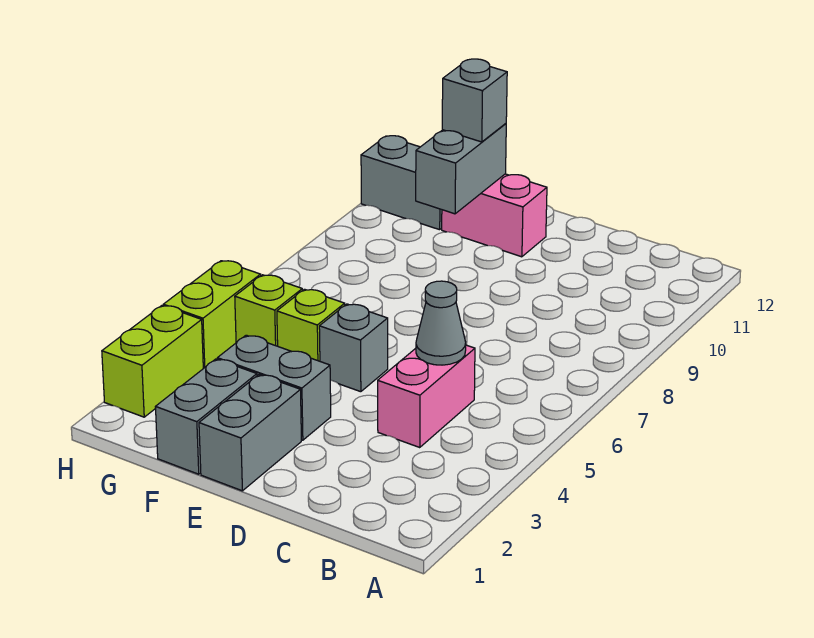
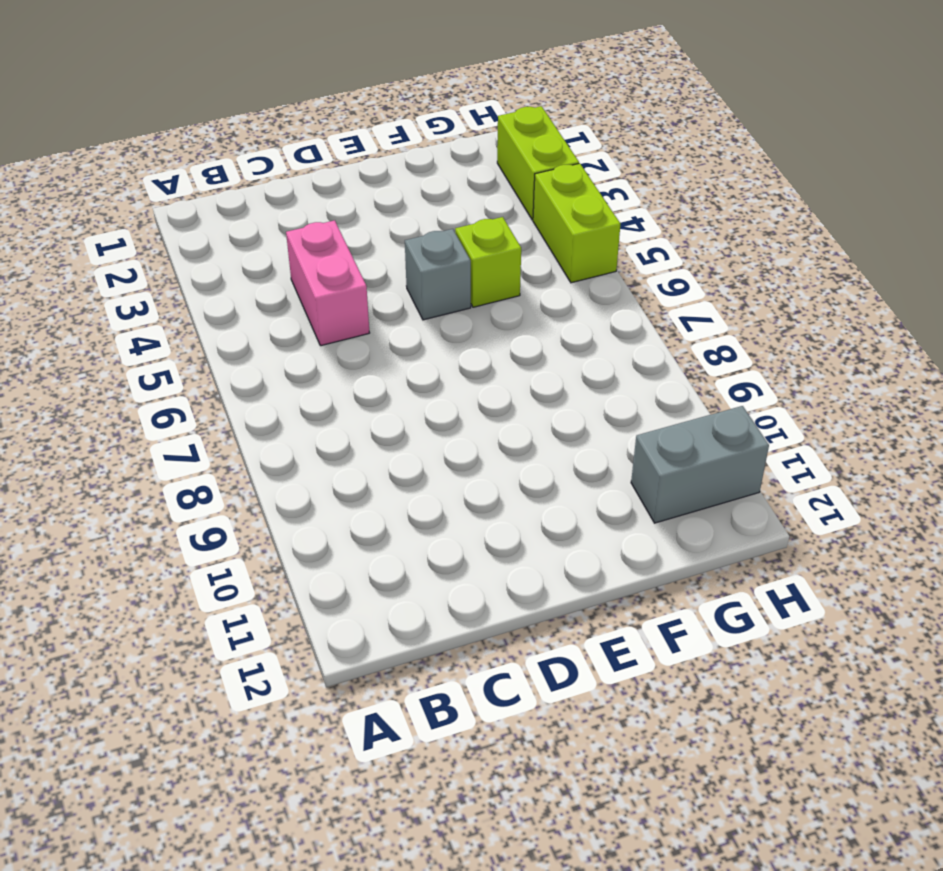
none -> grey 1x2 brick [199,375,301,491]
none -> grey 1x2 brick [217,335,331,440]
none -> pink 1x2 brick [442,174,547,257]

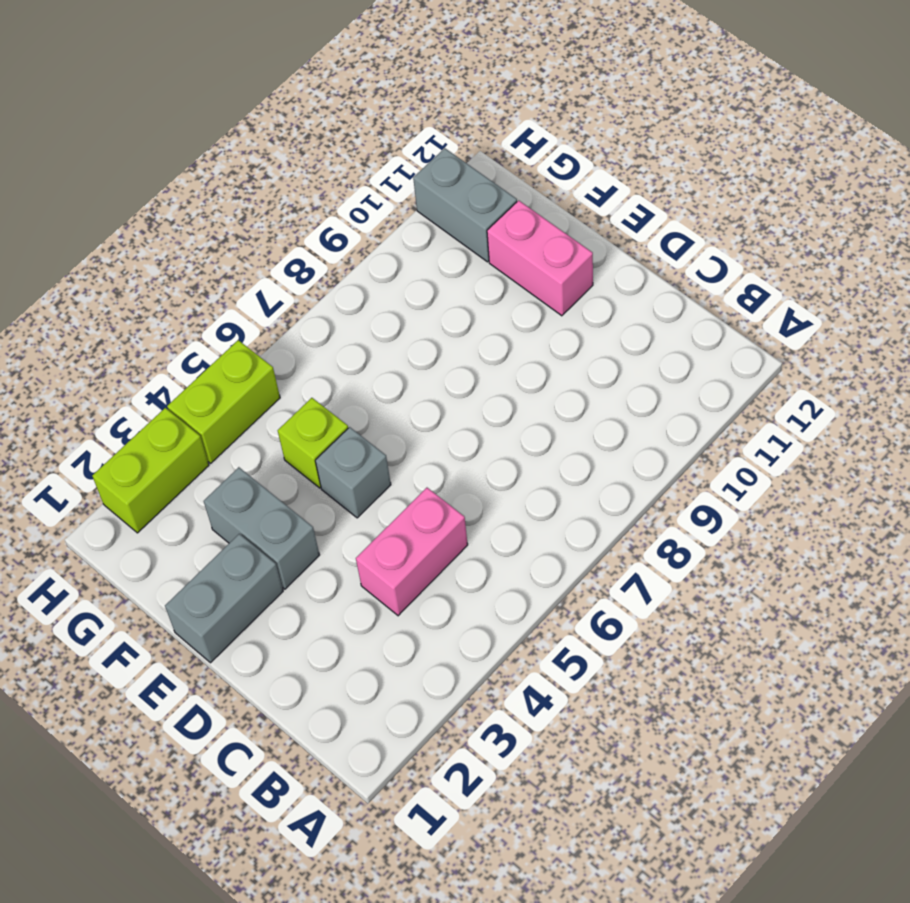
none -> grey 1x2 brick [156,359,257,474]
none -> lime 1x1 brick [235,275,302,346]
none -> grey 1x1 cone [416,281,466,365]

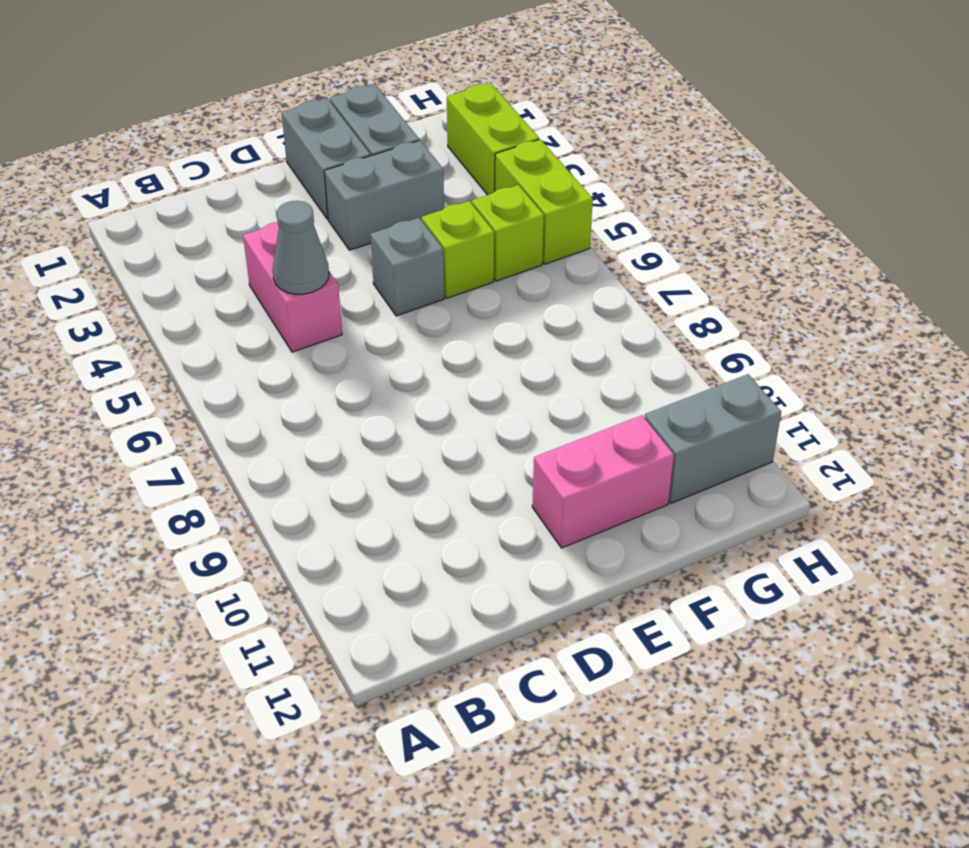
none -> grey 1x2 brick [416,124,506,214]
none -> grey 1x1 brick [442,59,507,142]

